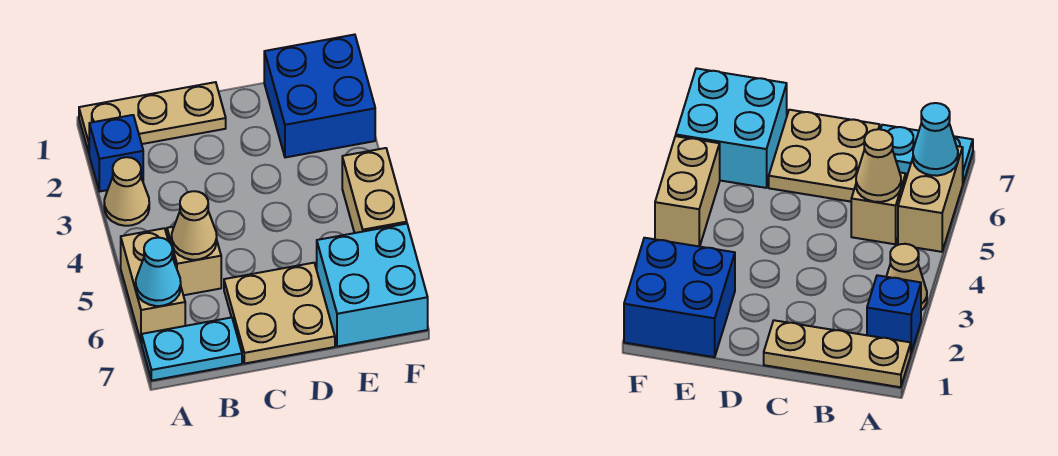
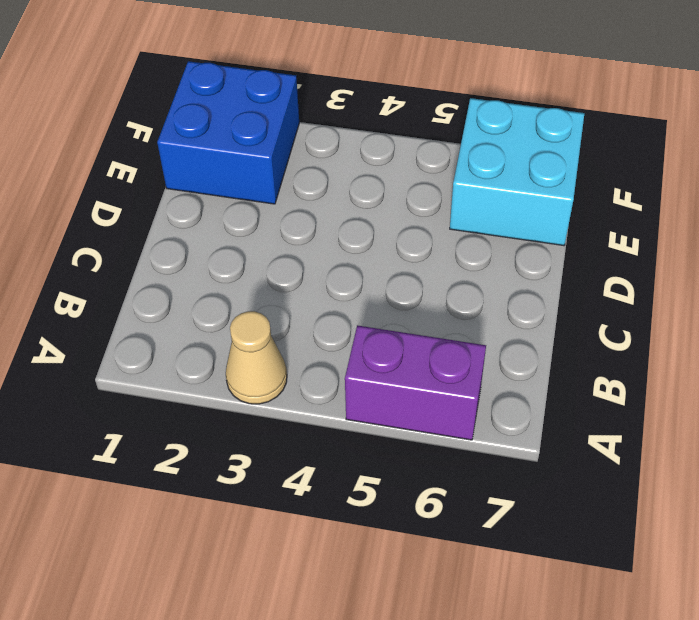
purple 1x2 brick [345,325,486,440] -> tan 1x2 brick [121,228,185,343]
none -> tan 1x3 plate [79,82,226,152]
none -> blue 1x1 brick [89,115,143,192]
none -> cyan 1x2 plate [142,317,242,380]

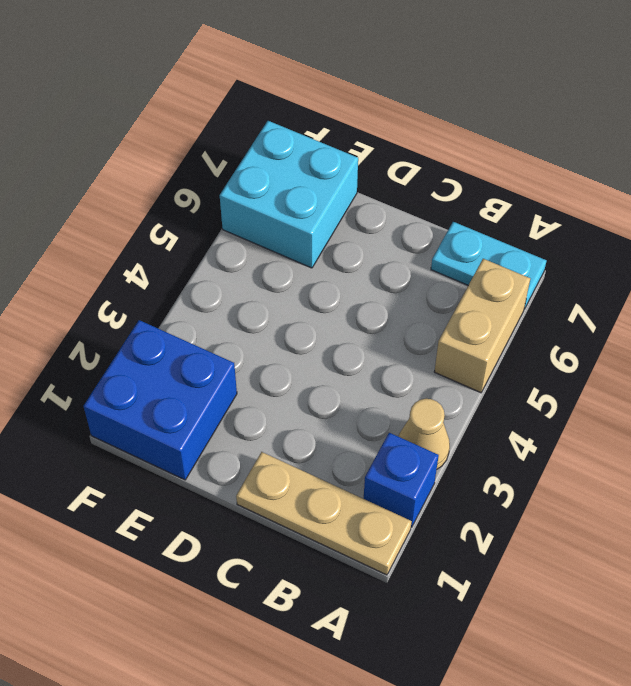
none -> tan 1x1 brick [167,227,221,295]
none -> tan 2x2 plate [224,263,335,364]
none -> tan 1x2 brick [342,148,407,233]

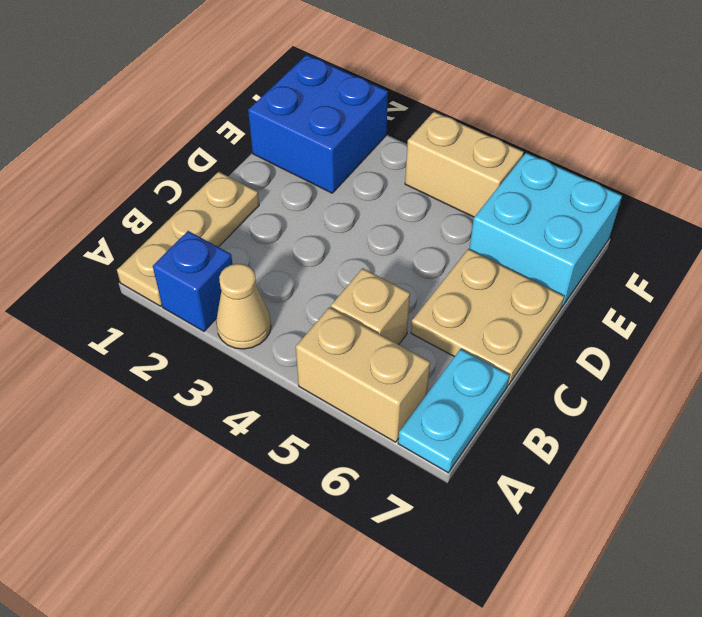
none -> cyan 1x1 cone [136,238,181,306]
none -> tan 1x1 cone [172,191,217,260]

